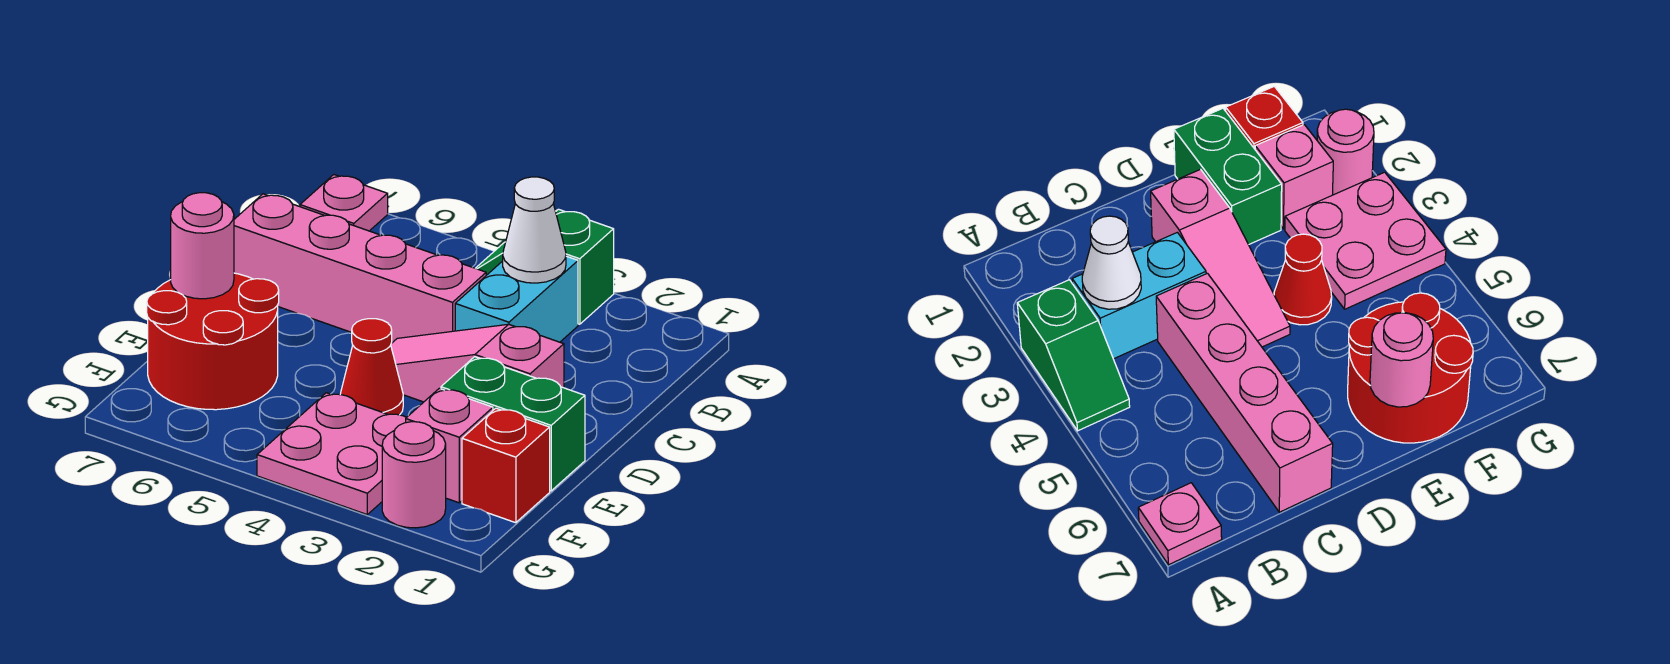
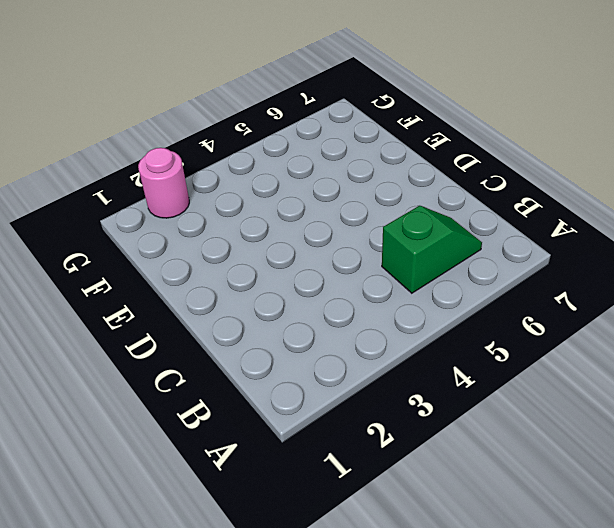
green 1x2 slope [382,206,482,293] -> green 1x2 slope moved to [476,209,614,324]
none -> pink 1x1 plate [300,175,388,231]
none -> cyan 1x2 brick [455,256,578,342]
none -> pink 1x4 brick [234,194,486,343]

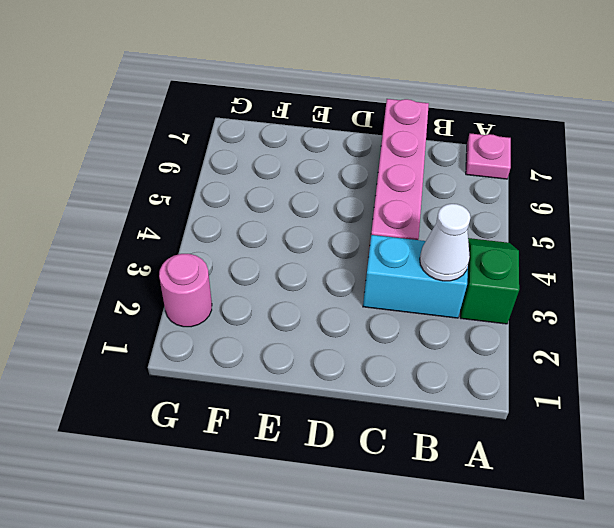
none -> pink 1x3 slope [391,324,564,402]
none -> green 1x2 brick [441,357,585,491]
none -> red 1x1 cone [340,319,403,415]

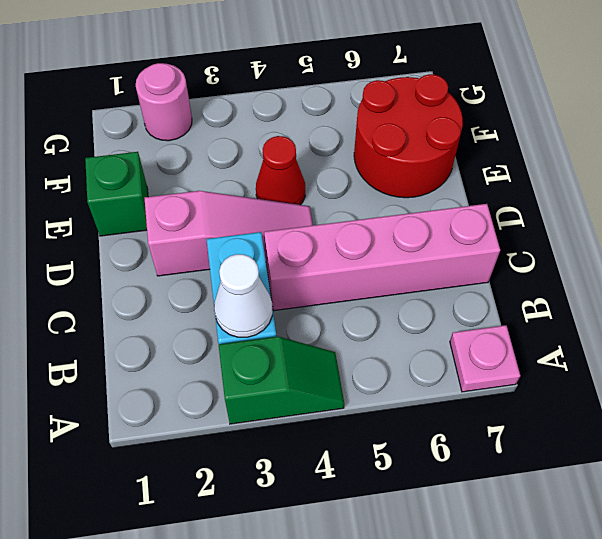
green 1x1 brick [85,152,148,236] -> green 1x2 brick [441,357,585,491]
none -> red 1x1 brick [462,408,550,523]
none -> pink 1x1 brick [406,388,493,503]
none -> pink 2x2 plate [257,393,407,514]

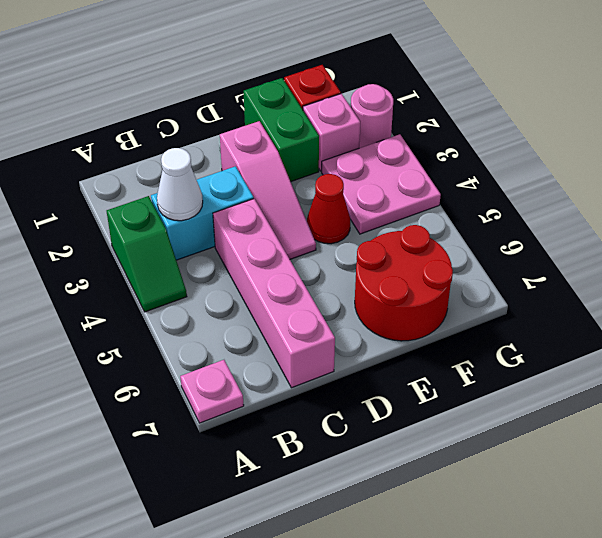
none -> pink 1x1 round brick [171,193,234,299]

